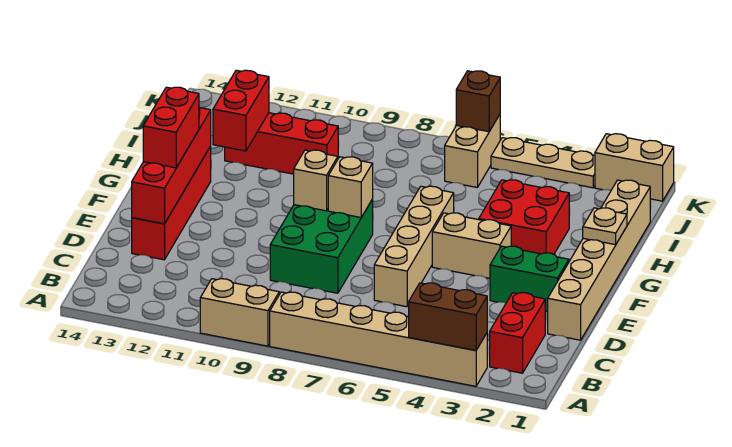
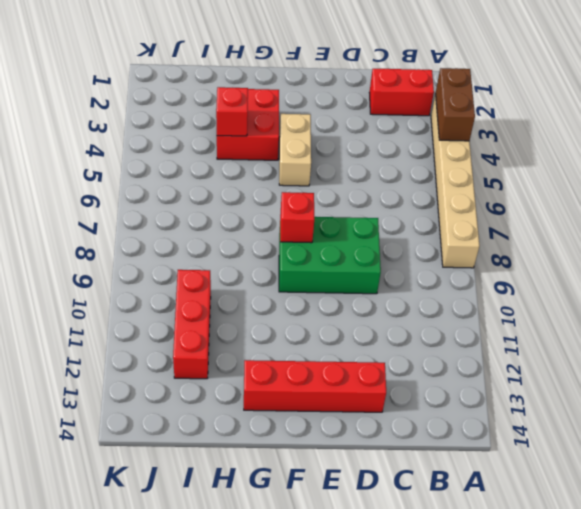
red 1x1 brick [280,192,314,243] -> tan 1x1 brick [328,157,373,217]
red 1x1 brick [216,87,248,136] -> none
none -> tan 1x2 brick [200,279,279,346]
none -> tan 1x6 brick [548,180,650,340]
none -> tan 1x4 brick [374,186,454,307]

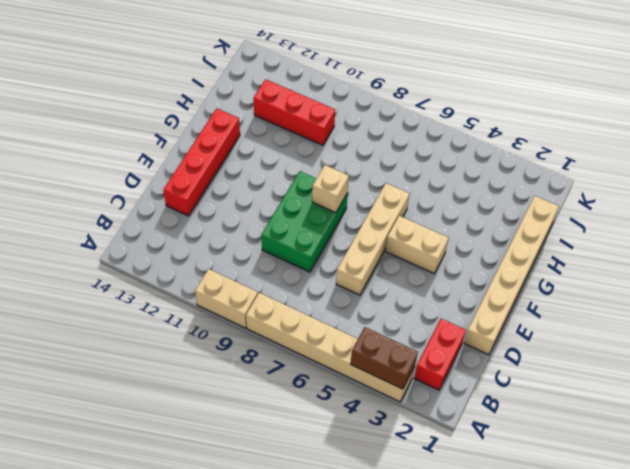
none -> green 1x2 brick [490,246,569,312]
none -> red 2x2 brick [479,180,569,254]
none -> tan 1x2 brick [445,115,500,187]

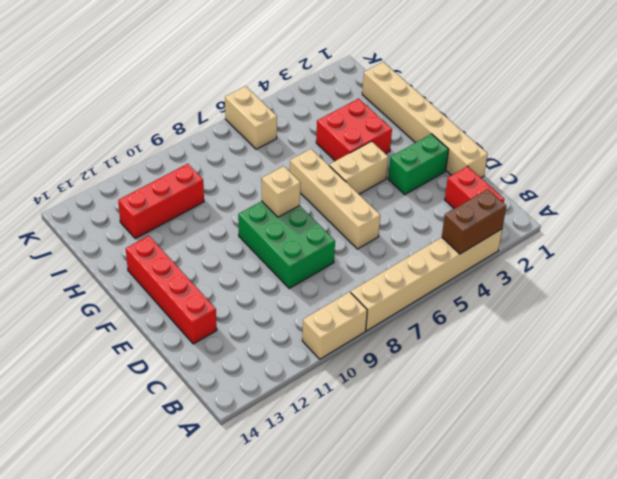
none -> tan 1x2 brick [595,134,674,201]
none -> tan 1x3 plate [491,138,595,188]
none -> red 1x4 brick [132,107,211,224]

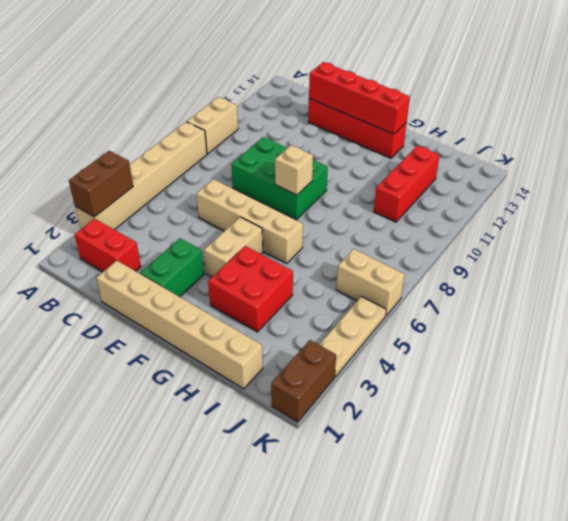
brown 1x2 brick [271,340,336,422] -> tan 1x2 brick [595,134,674,201]
none -> tan 1x1 brick [294,150,338,211]
none -> tan 1x1 plate [583,208,627,245]
none -> red 1x2 brick [213,70,269,151]

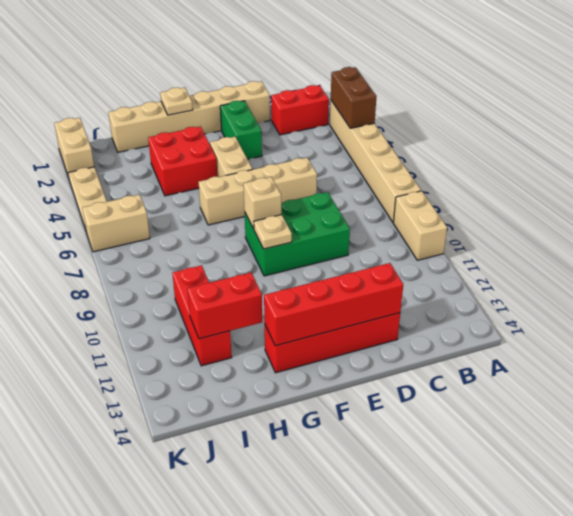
tan 1x1 plate [254,215,292,249] -> tan 1x1 brick [294,150,338,211]
none -> brown 1x1 brick [456,71,500,132]
none -> red 1x2 brick [143,87,199,168]

